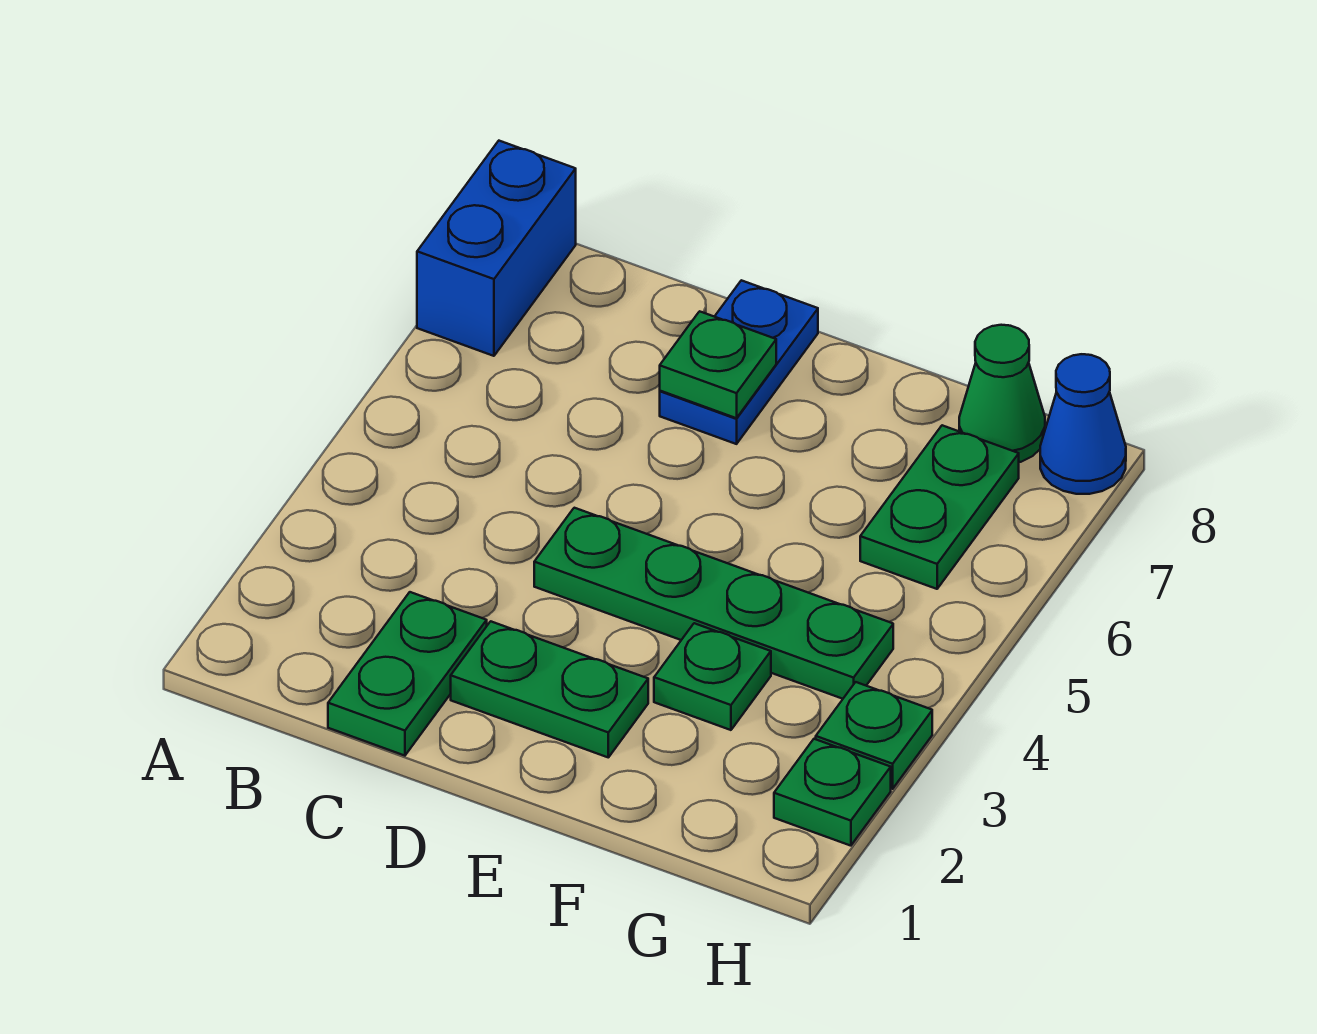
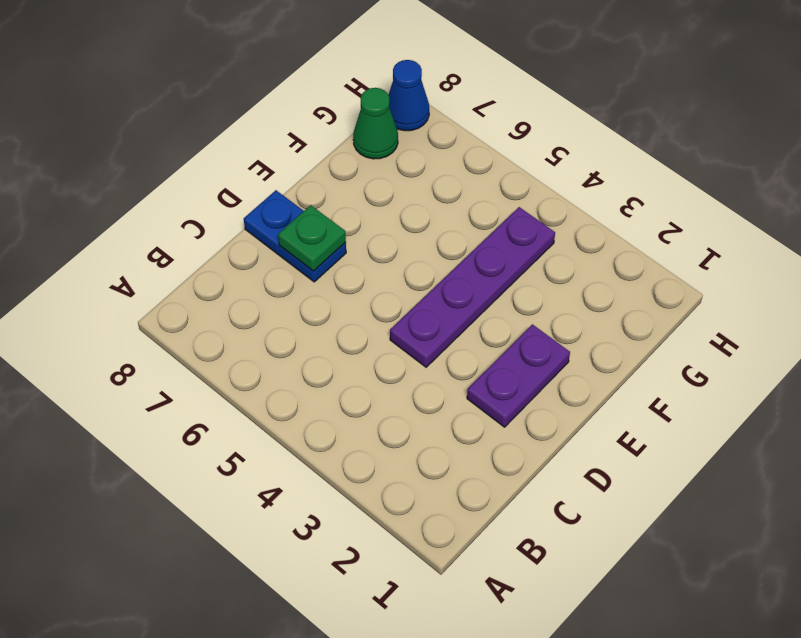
purple 1x2 plate [467,324,570,427] -> green 1x2 plate [451,621,648,757]
purple 1x4 plate [390,207,555,367] -> green 1x4 plate [534,508,893,699]
none -> blue 1x2 brick [417,141,576,356]
none -> green 1x2 plate [328,592,487,756]
none -> green 1x1 plate [654,623,771,730]

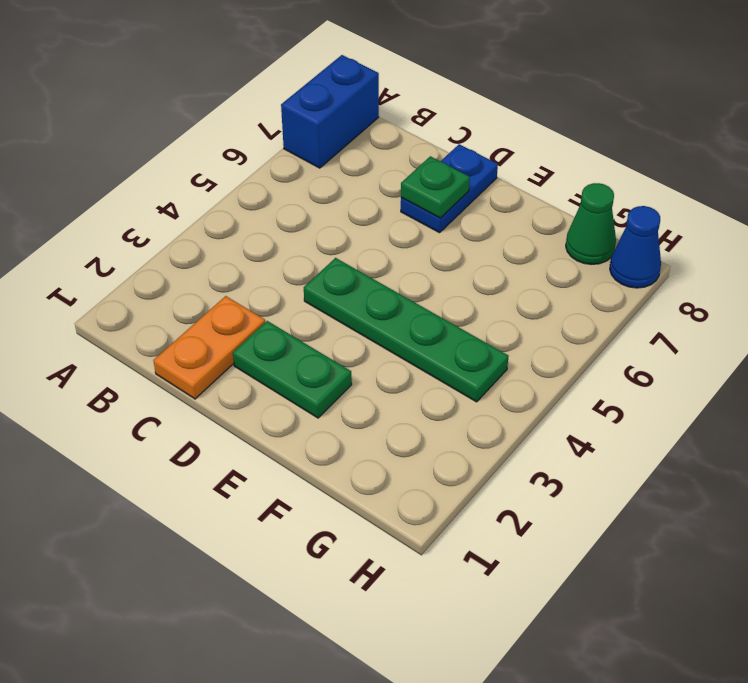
orange 1x2 plate [153,296,265,399] -> green 1x2 plate [328,592,487,756]
none -> green 1x1 plate [654,623,771,730]
none -> green 1x2 plate [860,425,1019,589]
none -> green 1x1 plate [774,739,891,846]

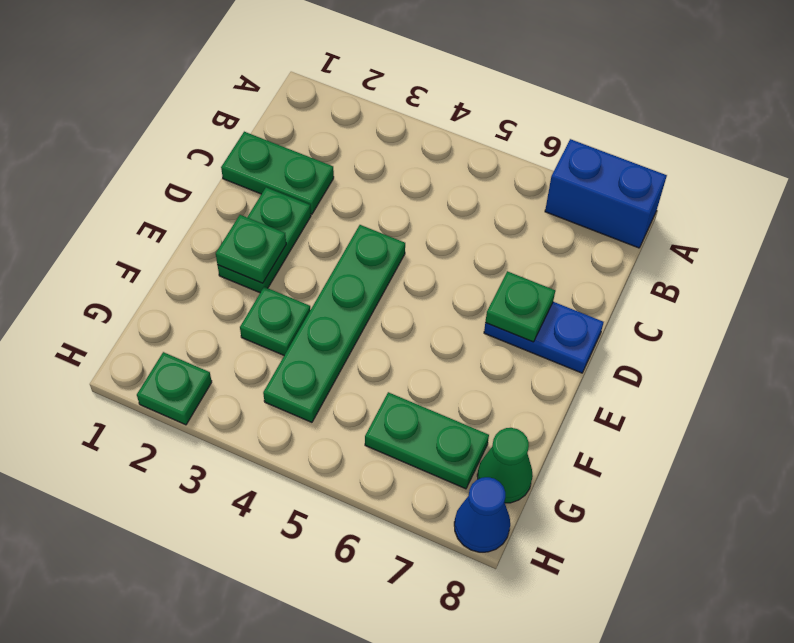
green 1x1 plate [216,215,286,283] -> green 1x1 plate moved to [816,682,932,789]

